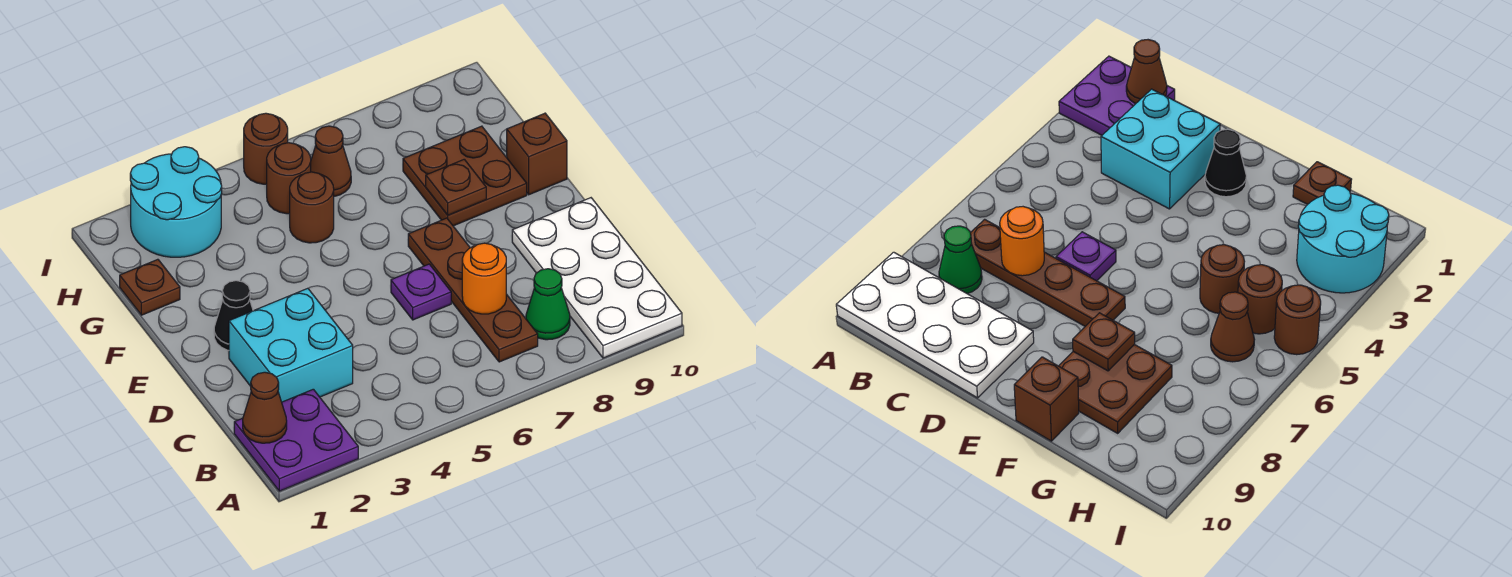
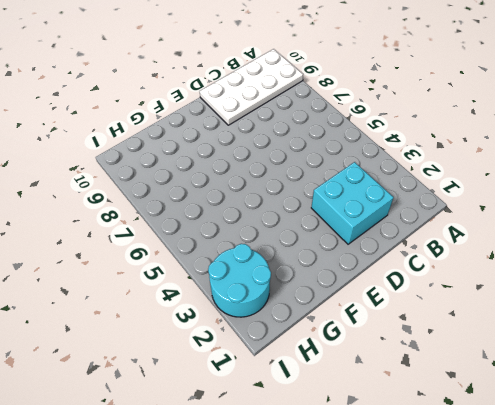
none -> purple 2x2 plate [234,389,358,491]
none -> brown 1x4 plate [408,218,538,362]
none -> green 1x1 cone [526,269,570,340]

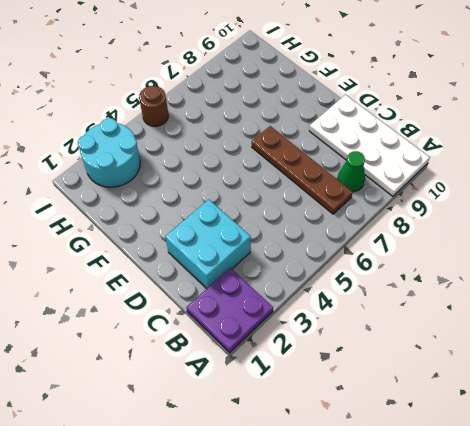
none -> purple 1x1 plate [391,264,451,320]
none -> black 1x1 cone [214,281,253,350]
none -> brown 2x2 plate [403,126,527,226]

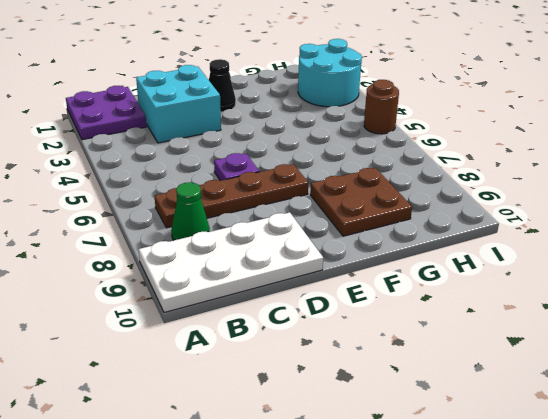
none -> brown 1x1 brick [507,113,567,195]
none -> brown 1x1 plate [120,259,180,315]
none -> brown 1x1 round brick [290,172,334,243]

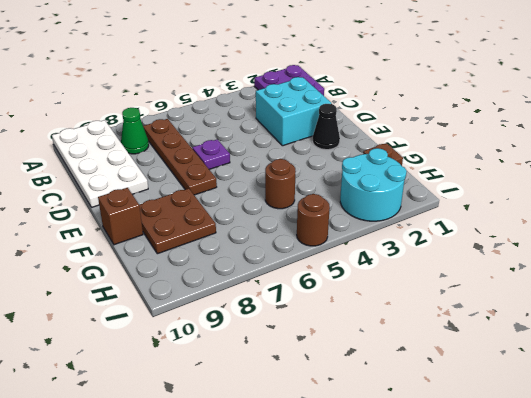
none -> brown 1x1 round brick [267,143,311,214]
none -> brown 1x1 cone [311,126,351,196]
none -> brown 1x1 cone [243,372,287,443]

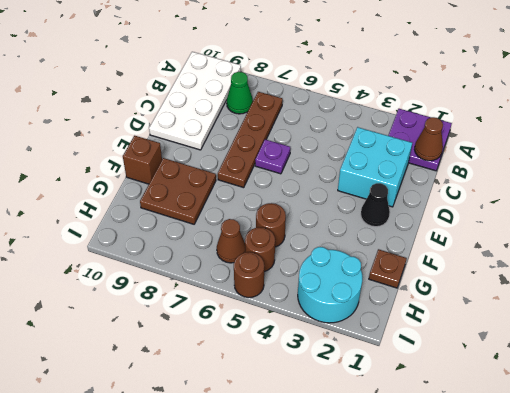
none -> orange 1x1 round brick [462,243,506,314]
none -> brown 1x1 plate [426,159,486,215]

